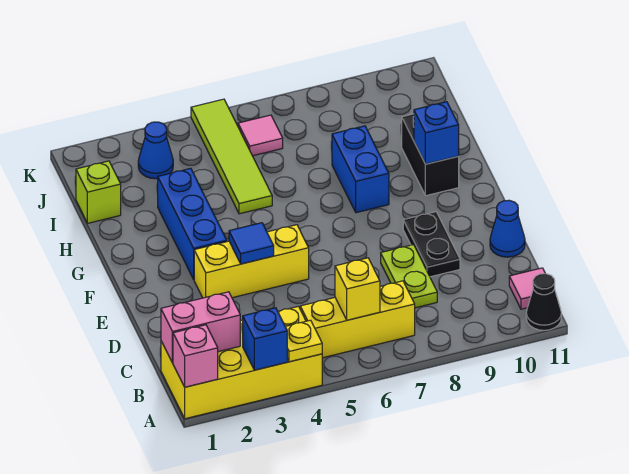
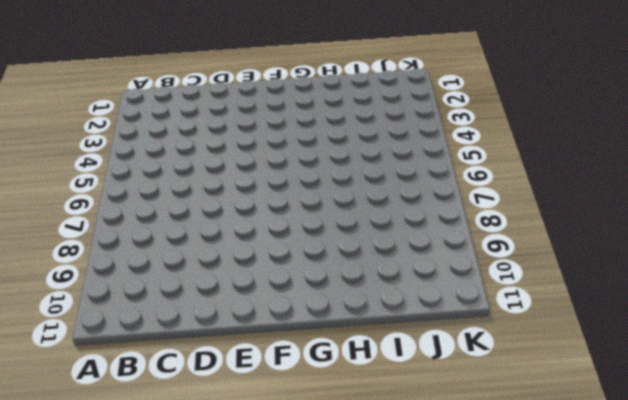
none -> yellow 2x4 brick [161,306,322,419]
none -> black 1x1 cone [526,274,561,330]
none -> yellow 1x3 brick [300,281,415,358]

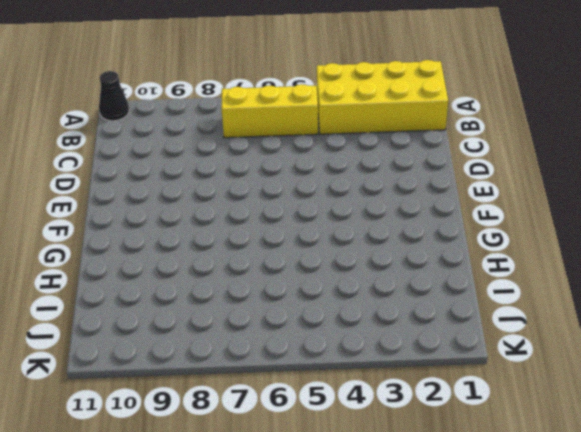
none -> pink 1x1 tile [509,268,545,309]
none -> lime 1x2 plate [381,245,437,308]
none -> black 1x2 plate [403,212,460,277]

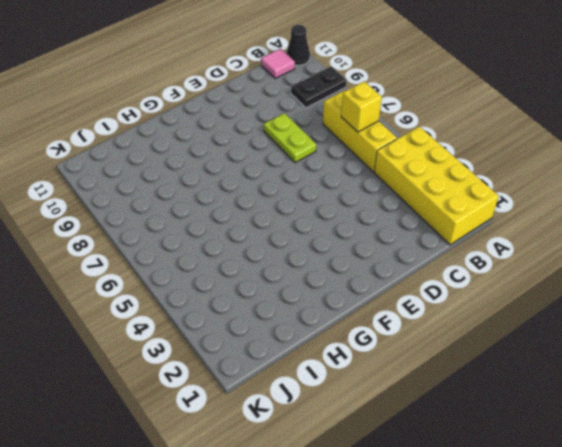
black 1x2 plate [291,66,347,108] -> black 1x2 plate moved to [403,212,460,277]
lime 1x2 plate [264,113,316,163] -> lime 1x2 plate turned to [381,245,437,308]
none -> blue 1x1 cone [490,200,525,257]
none -> yellow 1x3 brick [194,225,309,298]
none -> blue 1x3 brick [158,168,227,279]

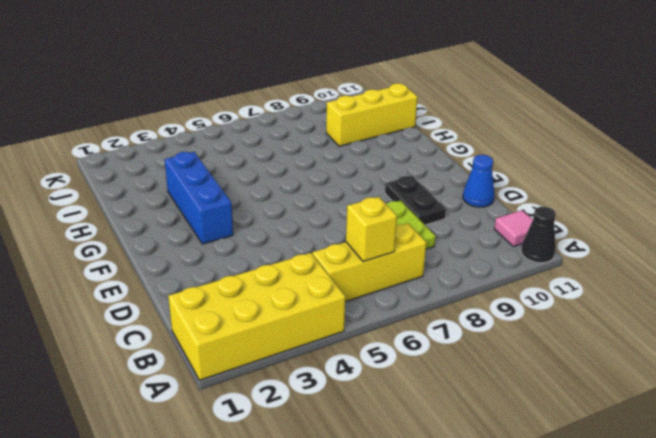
yellow 1x3 brick [326,83,418,146] -> yellow 1x3 brick moved to [194,225,309,298]
none -> blue 1x2 brick [332,126,389,213]
none -> black 1x2 brick [402,114,459,196]
none -> lime 1x4 tile [191,99,272,214]

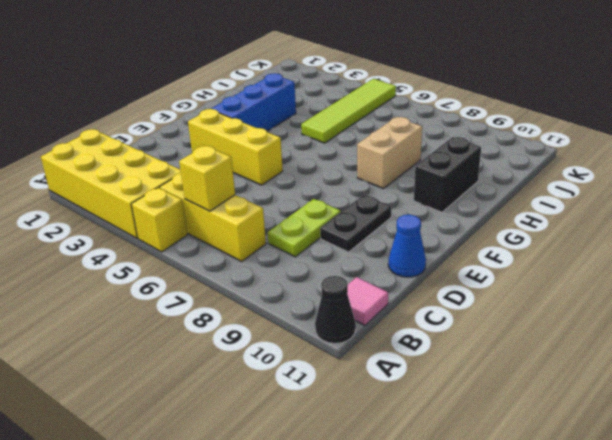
yellow 1x1 brick [131,188,187,252] -> none
tan 1x2 brick [357,117,422,189] -> blue 1x2 brick [332,126,389,213]
none -> lime 1x1 brick [76,161,121,223]
none -> blue 1x1 cone [138,122,173,179]
none -> pink 1x1 tile [238,115,283,156]

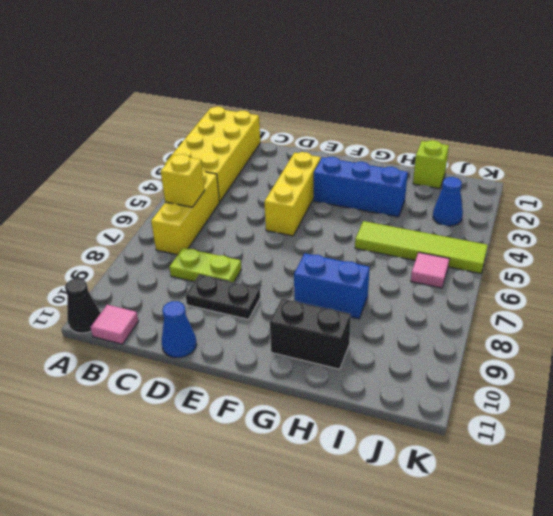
none -> pink 1x1 brick [173,325,218,387]
none -> blue 1x1 brick [243,308,287,370]
none -> yellow 1x1 plate [285,320,322,362]

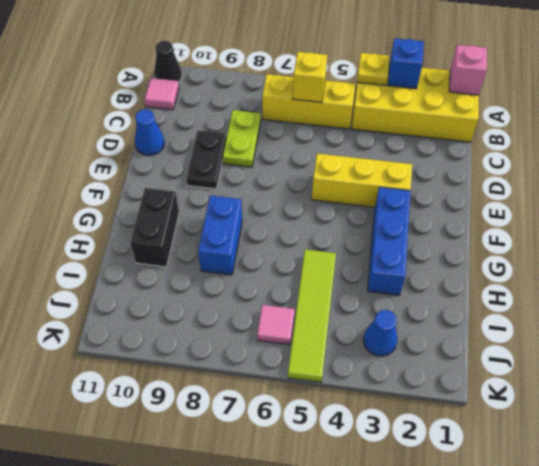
none -> lime 1x1 brick [76,161,121,223]
none -> pink 1x2 brick [161,292,240,363]
none -> blue 1x1 tile [229,223,274,264]

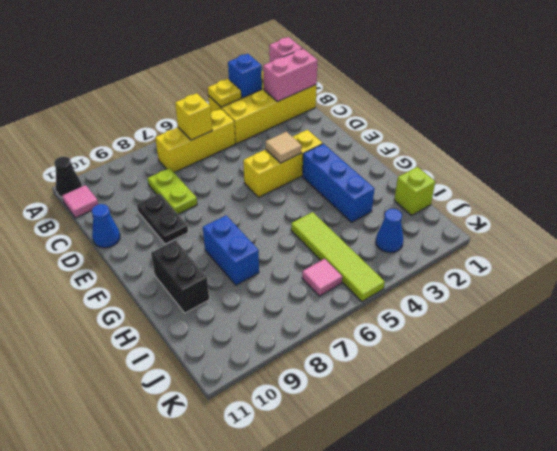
tan 1x1 tile [265,132,302,163] -> blue 1x1 tile [229,223,274,264]
none -> blue 1x1 brick [414,102,459,164]

